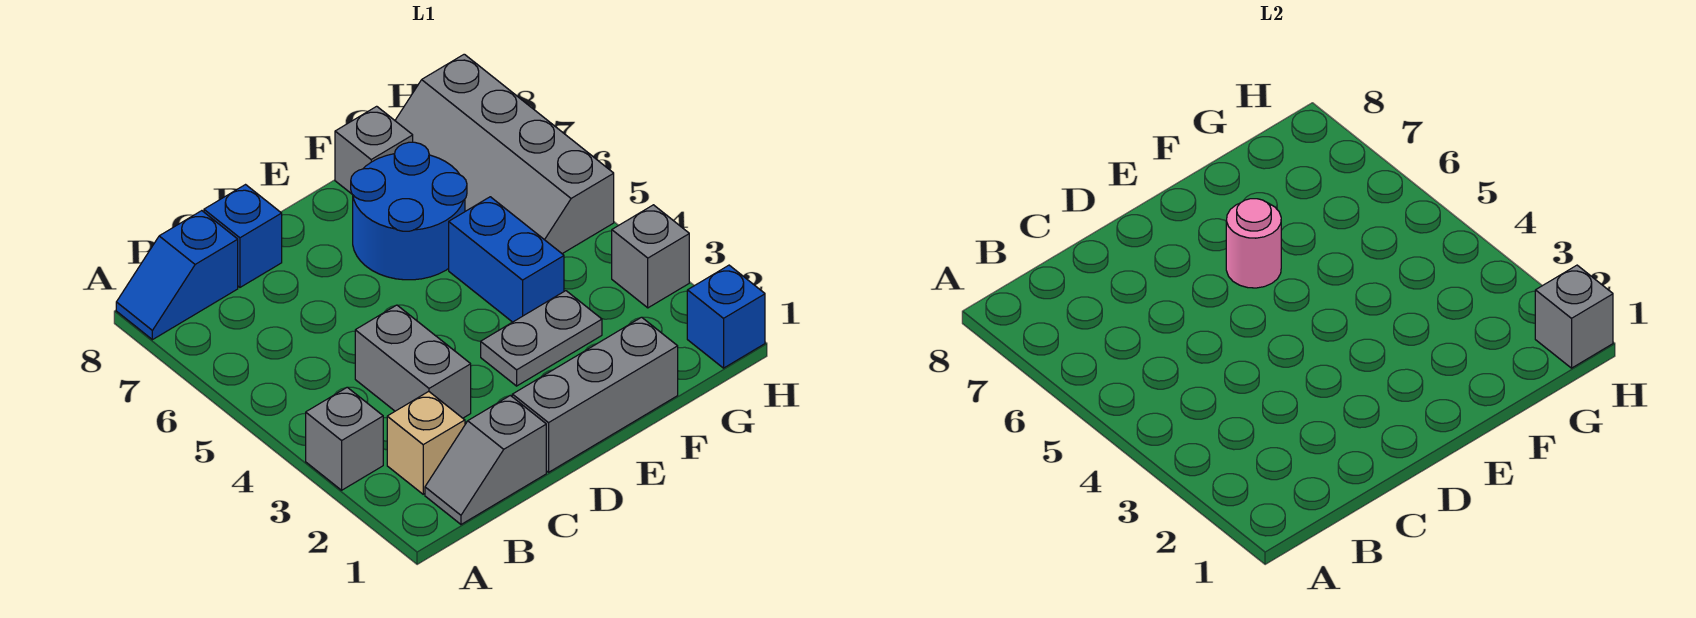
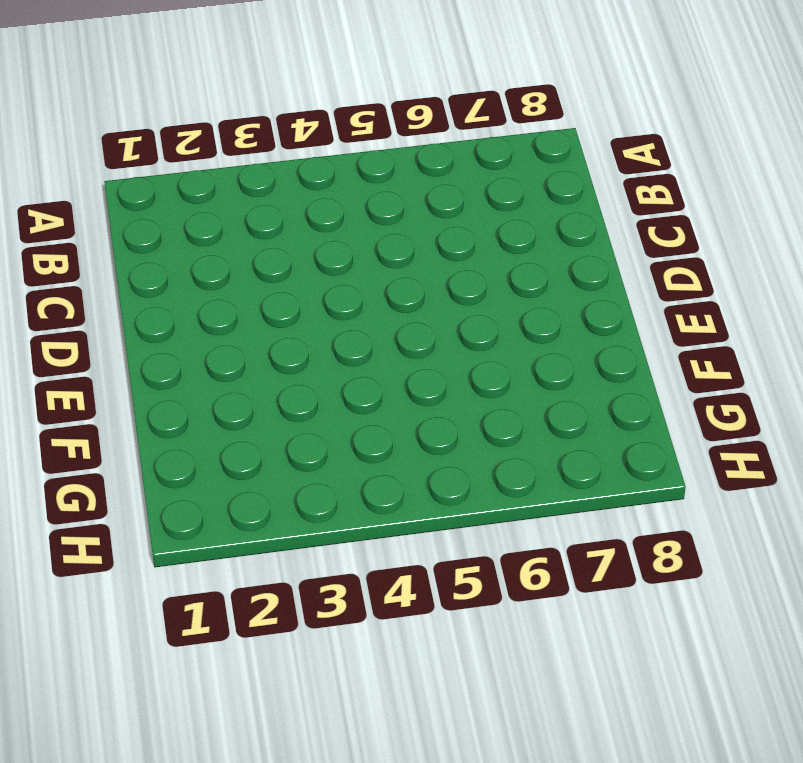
none -> grey 1x1 brick [306,387,383,490]
none -> blue 1x2 slope [116,211,238,340]
none -> grey 1x2 slope [425,395,546,524]

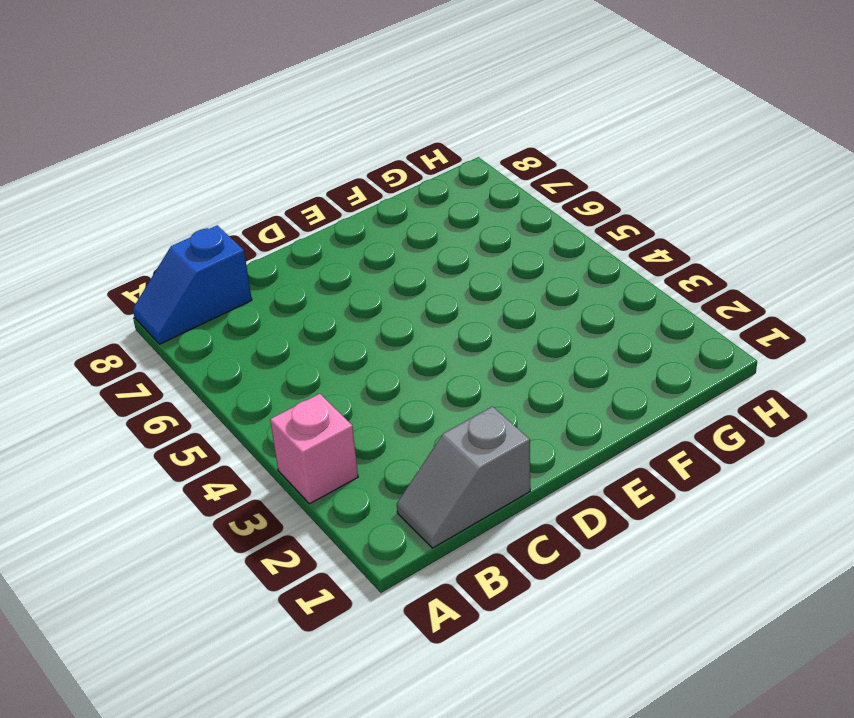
pink 1x1 brick [270,394,358,504] -> grey 1x1 brick [306,387,383,490]
none -> tan 1x1 brick [387,391,465,494]
none -> grey 1x2 brick [355,305,471,418]
none -> blue 1x1 brick [204,185,282,287]

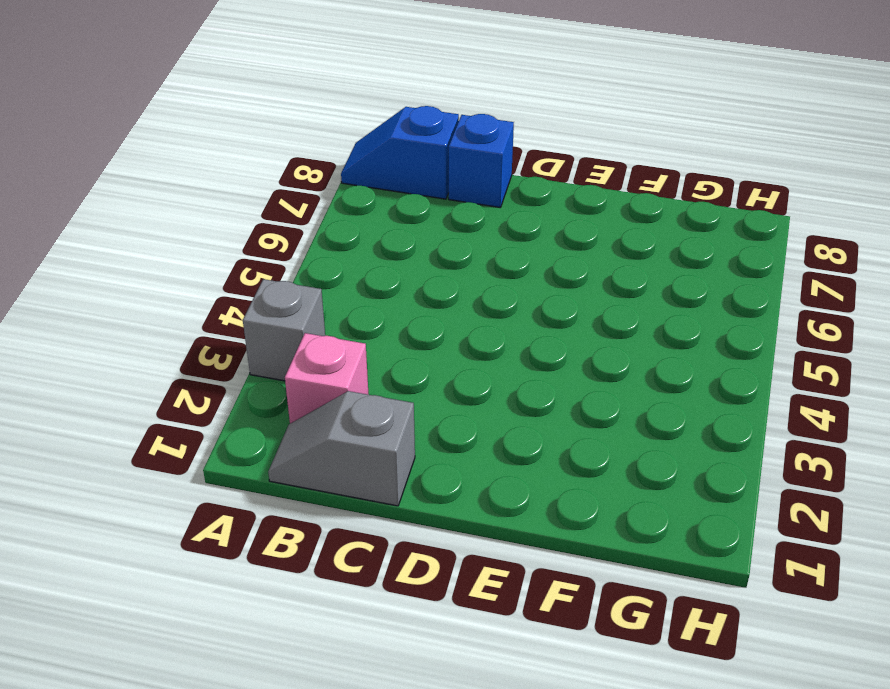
pink 1x1 brick [285,333,369,423] -> tan 1x1 brick [387,391,465,494]
none -> grey 1x2 brick [355,305,471,418]
none -> grey 1x3 brick [512,317,678,472]
none -> grey 1x2 plate [481,291,602,386]

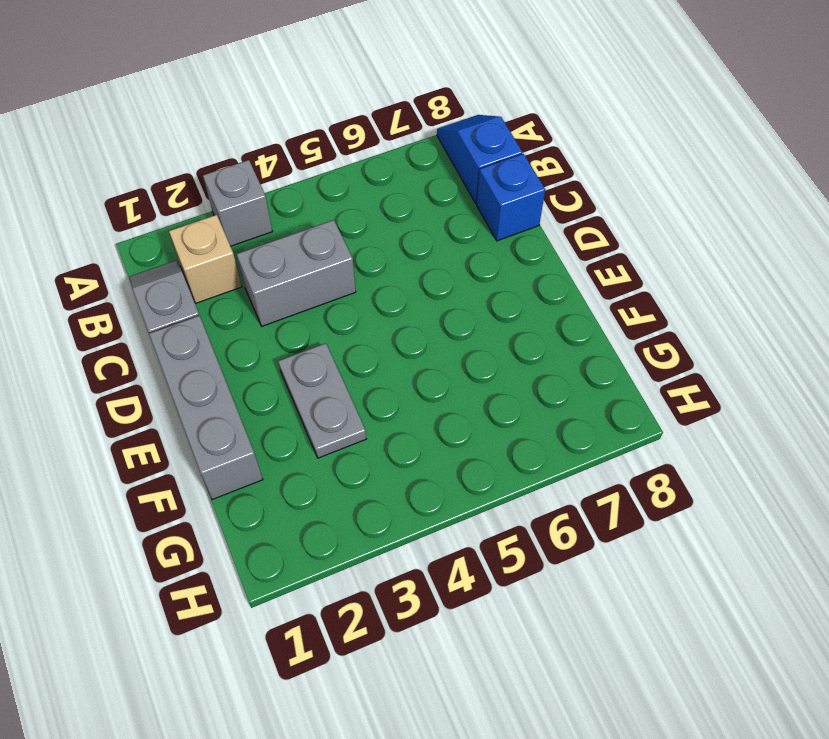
none -> blue 2x2 round brick [351,142,467,280]
none -> blue 1x2 brick [449,197,564,322]
none -> grey 1x1 brick [335,106,413,194]

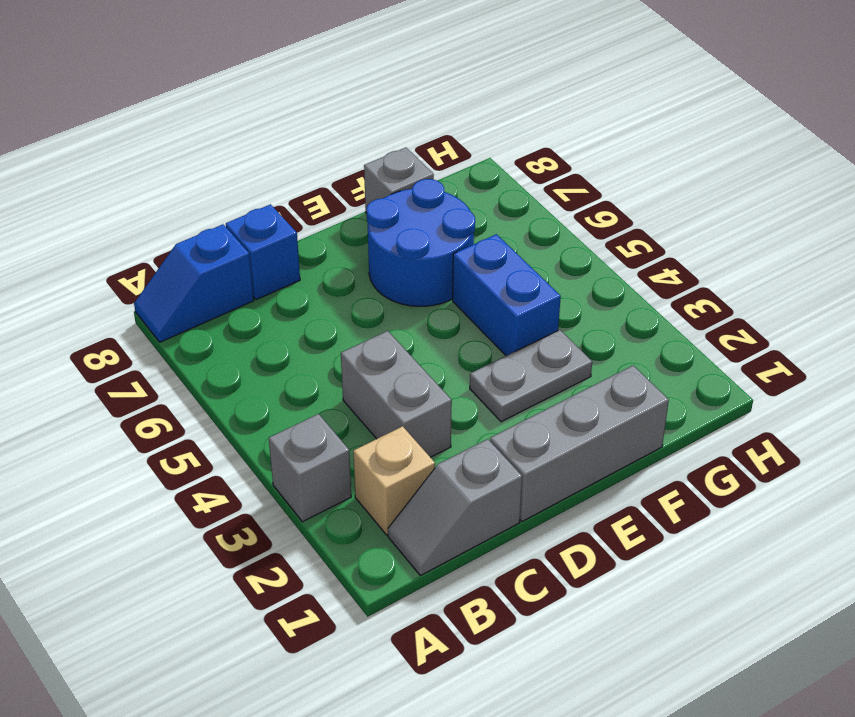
none -> grey 2x4 slope [395,54,614,254]
none -> blue 1x1 brick [687,265,765,368]
none -> grey 1x1 brick [612,205,689,308]

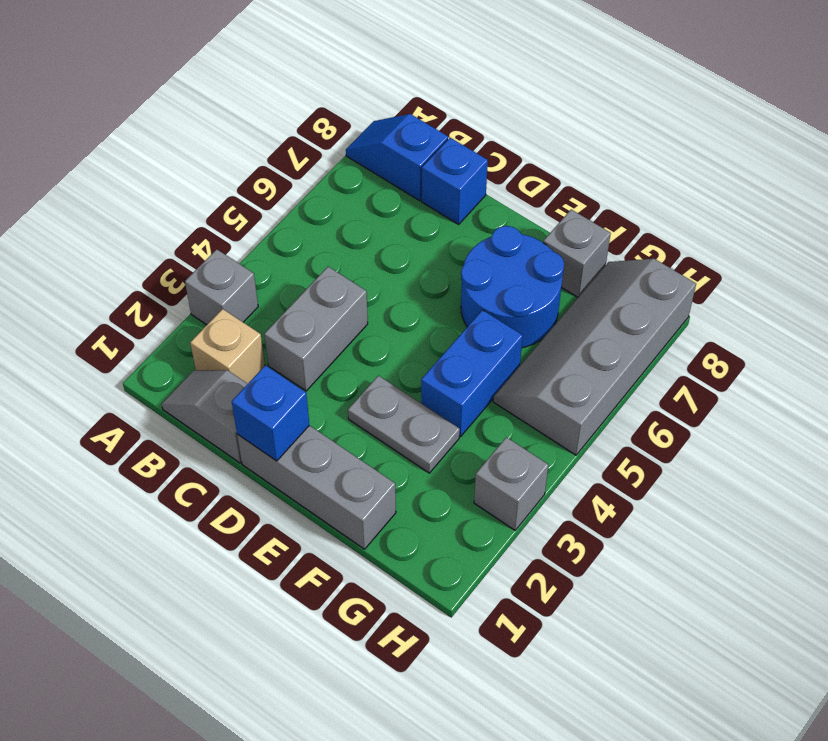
blue 1x1 brick [232,365,309,461] -> blue 1x1 brick moved to [687,265,765,368]
none -> pink 1x1 round brick [1226,199,1281,288]
none -> grey 1x1 brick [1535,265,1613,368]

